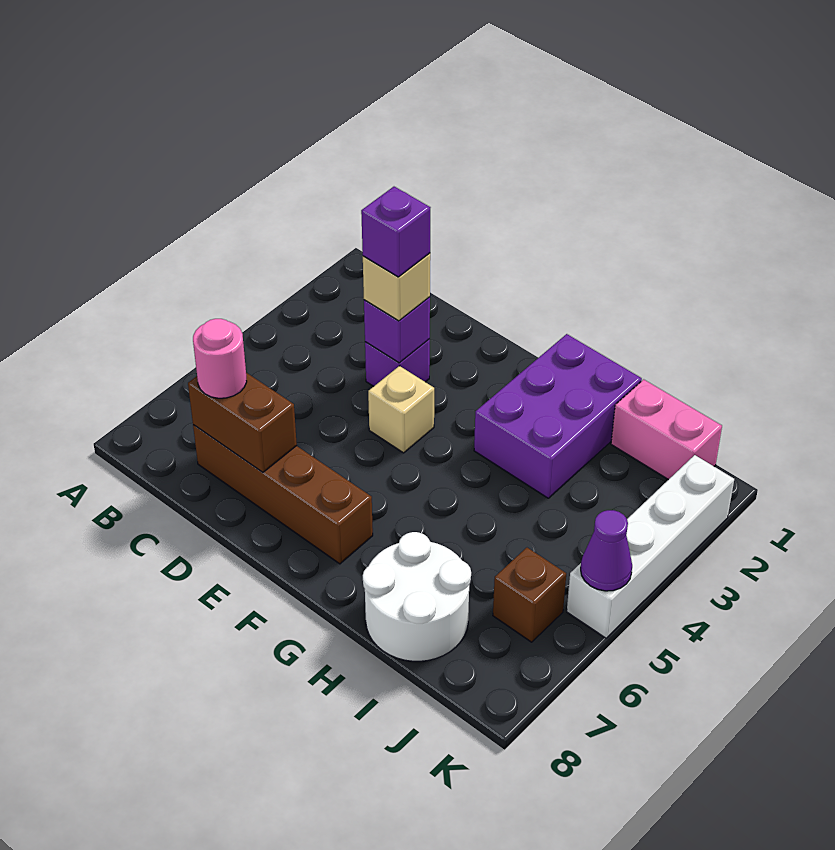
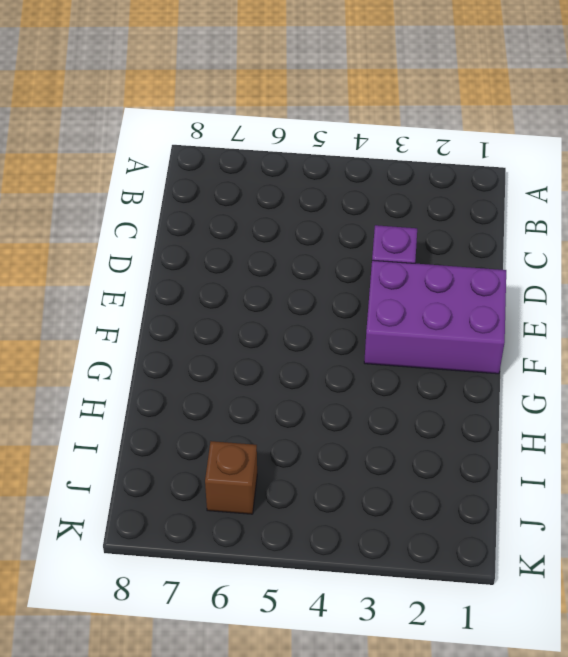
purple 2x3 brick [364,260,506,374] -> purple 2x3 brick moved to [474,334,642,498]
none -> brown 1x4 brick [193,425,373,564]
none -> tan 1x1 brick [368,366,434,453]
none -> white 2x2 round brick [363,532,471,661]

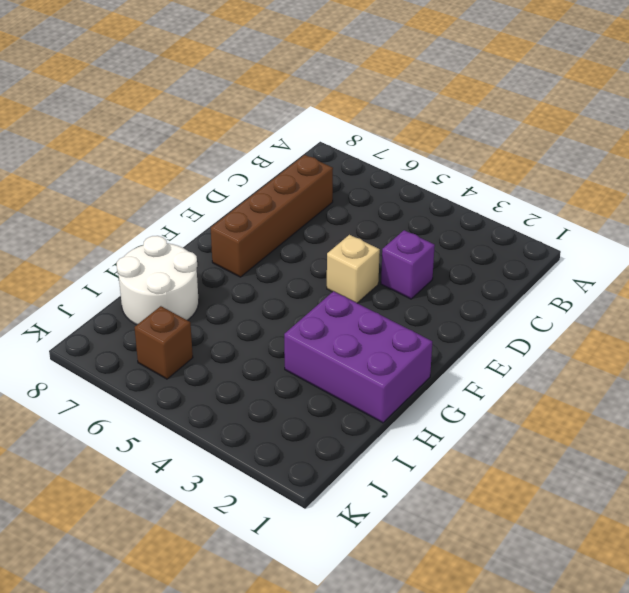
none -> pink 1x2 brick [611,379,722,480]
none -> white 1x4 brick [567,455,734,638]
none -> brown 1x2 brick [188,373,297,472]

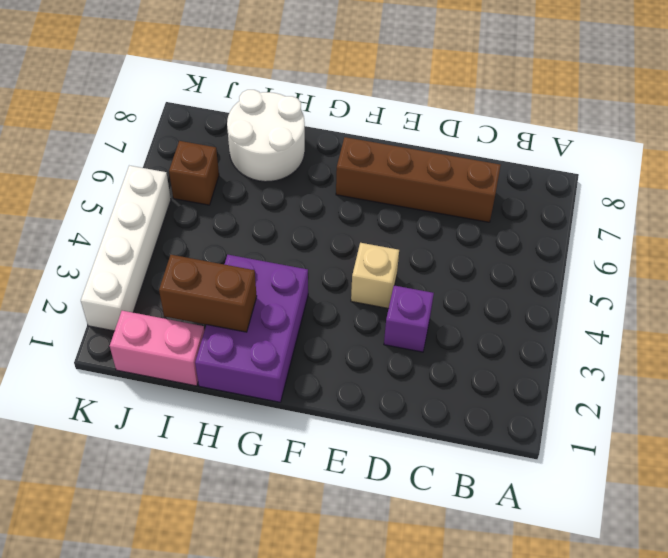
brown 1x2 brick [159,255,257,332] -> brown 1x2 brick moved to [188,373,297,472]
none -> purple 1x1 brick [364,297,430,363]
none -> purple 1x1 cone [581,510,632,591]
none -> pink 1x1 round brick [193,319,247,398]

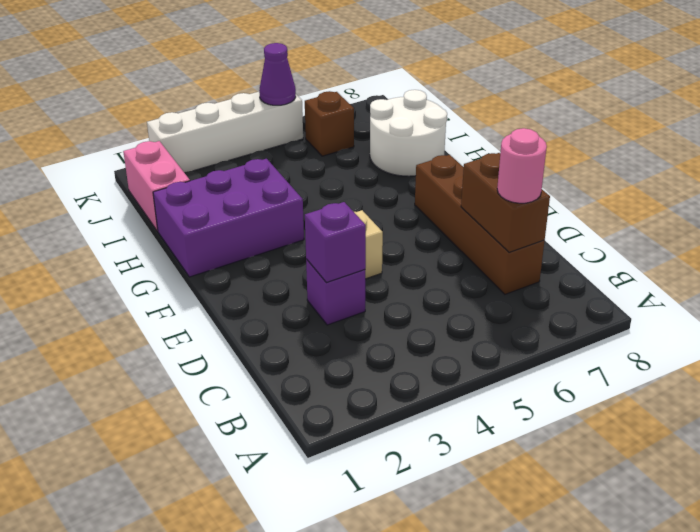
none -> tan 1x1 brick [363,253,430,321]
none -> purple 1x1 brick [361,187,430,277]

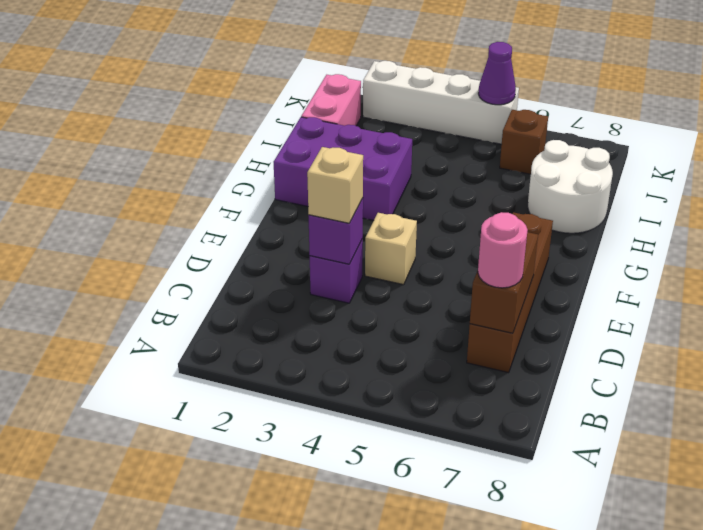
none -> purple 1x1 brick [361,187,430,277]

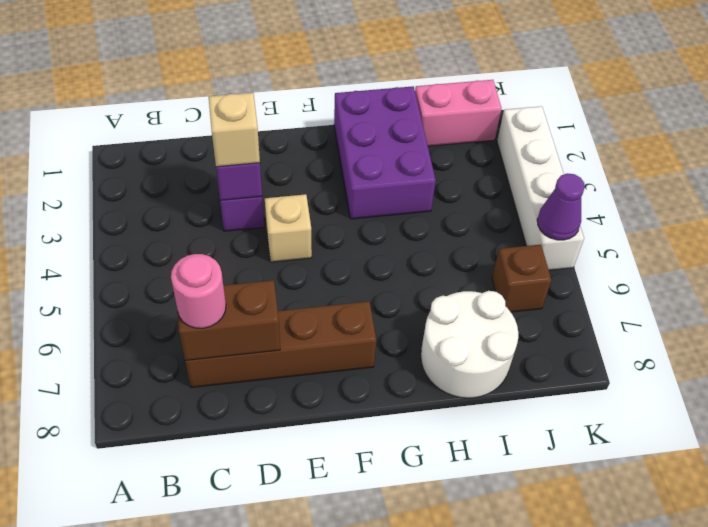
none -> purple 1x1 brick [361,187,430,277]

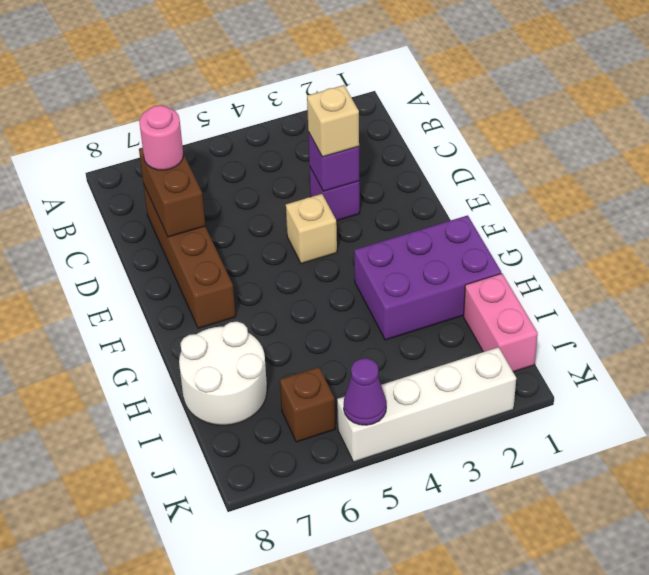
none -> purple 1x1 brick [361,187,430,277]

